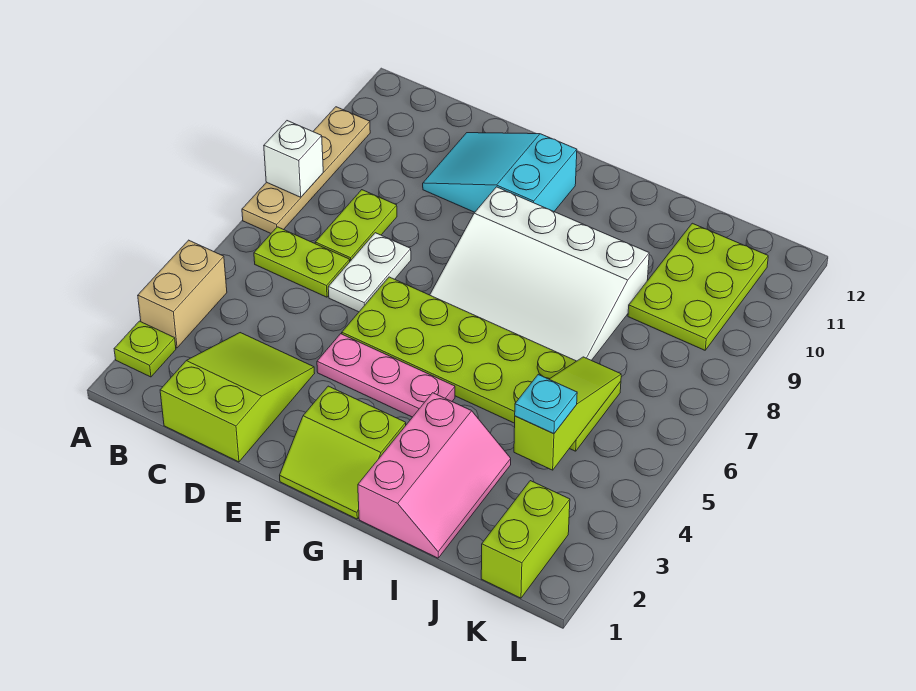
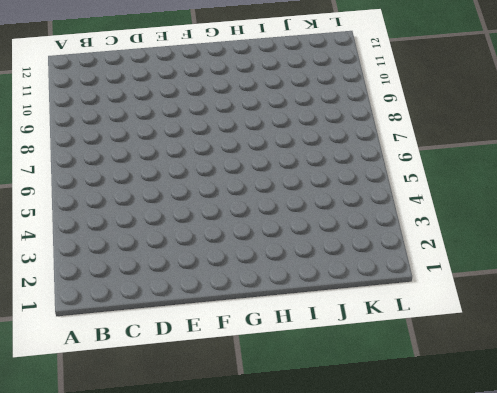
none -> lime 1x1 plate [114,321,176,377]
none -> tan 1x2 brick [138,240,227,348]
none -> tan 1x4 plate [242,107,370,233]

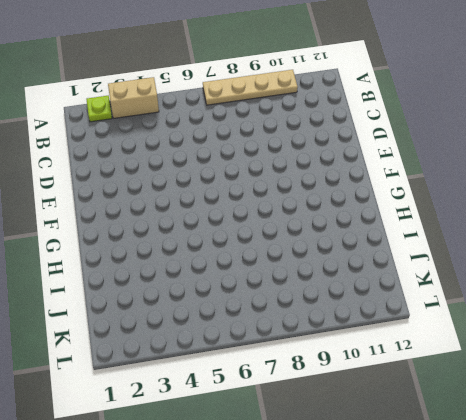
none -> lime 1x2 plate [254,227,350,297]
none -> lime 2x3 slope [160,333,315,462]
none -> lime 1x2 plate [315,190,397,261]

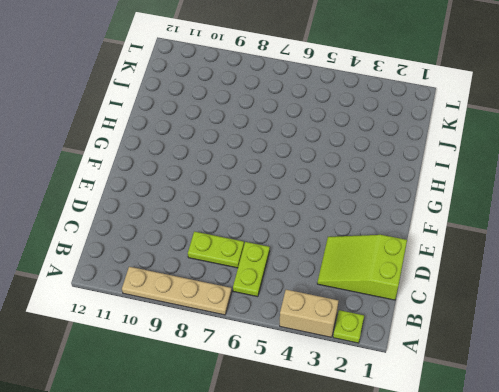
none -> white 1x2 plate [328,233,411,312]
none -> cyan 2x3 slope [423,133,577,212]
none -> pink 1x3 plate [317,334,455,417]

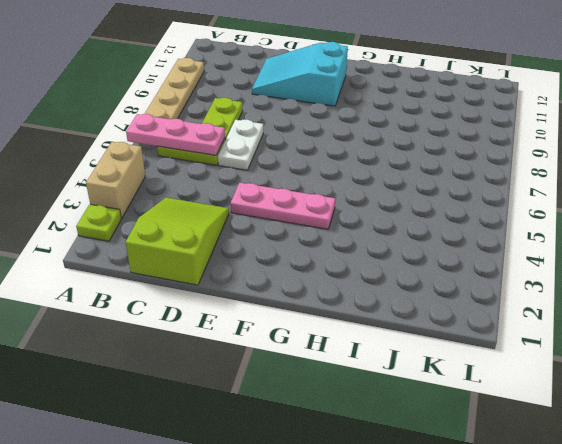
pink 1x3 plate [126,114,225,155] -> none
none -> lime 2x6 plate [342,277,621,451]
none -> lime 2x2 slope [280,386,406,519]
none -> white 3x4 slope [430,187,649,361]

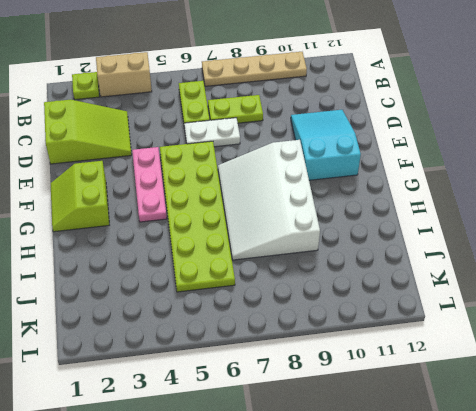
none -> pink 2x3 slope [358,393,511,558]
none -> lime 2x3 plate [628,223,768,350]
none -> lime 1x2 brick [481,481,570,598]

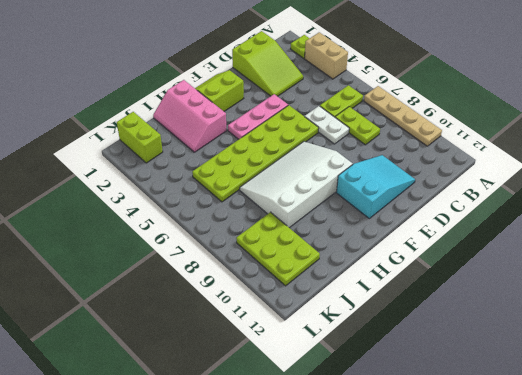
none -> white 1x1 brick [264,121,323,197]
none -> lime 1x3 slope [514,357,621,470]
none -> cyan 1x1 plate [515,375,577,434]

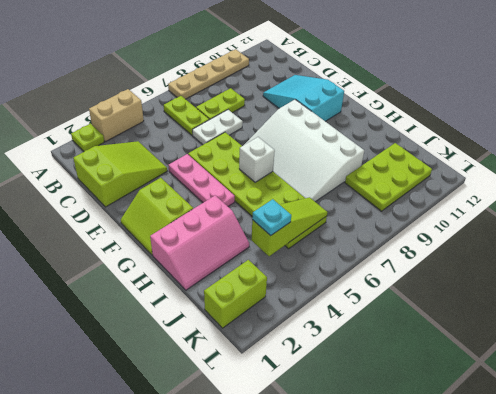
white 1x1 brick [239,137,275,182] -> white 1x1 brick moved to [264,121,323,197]

